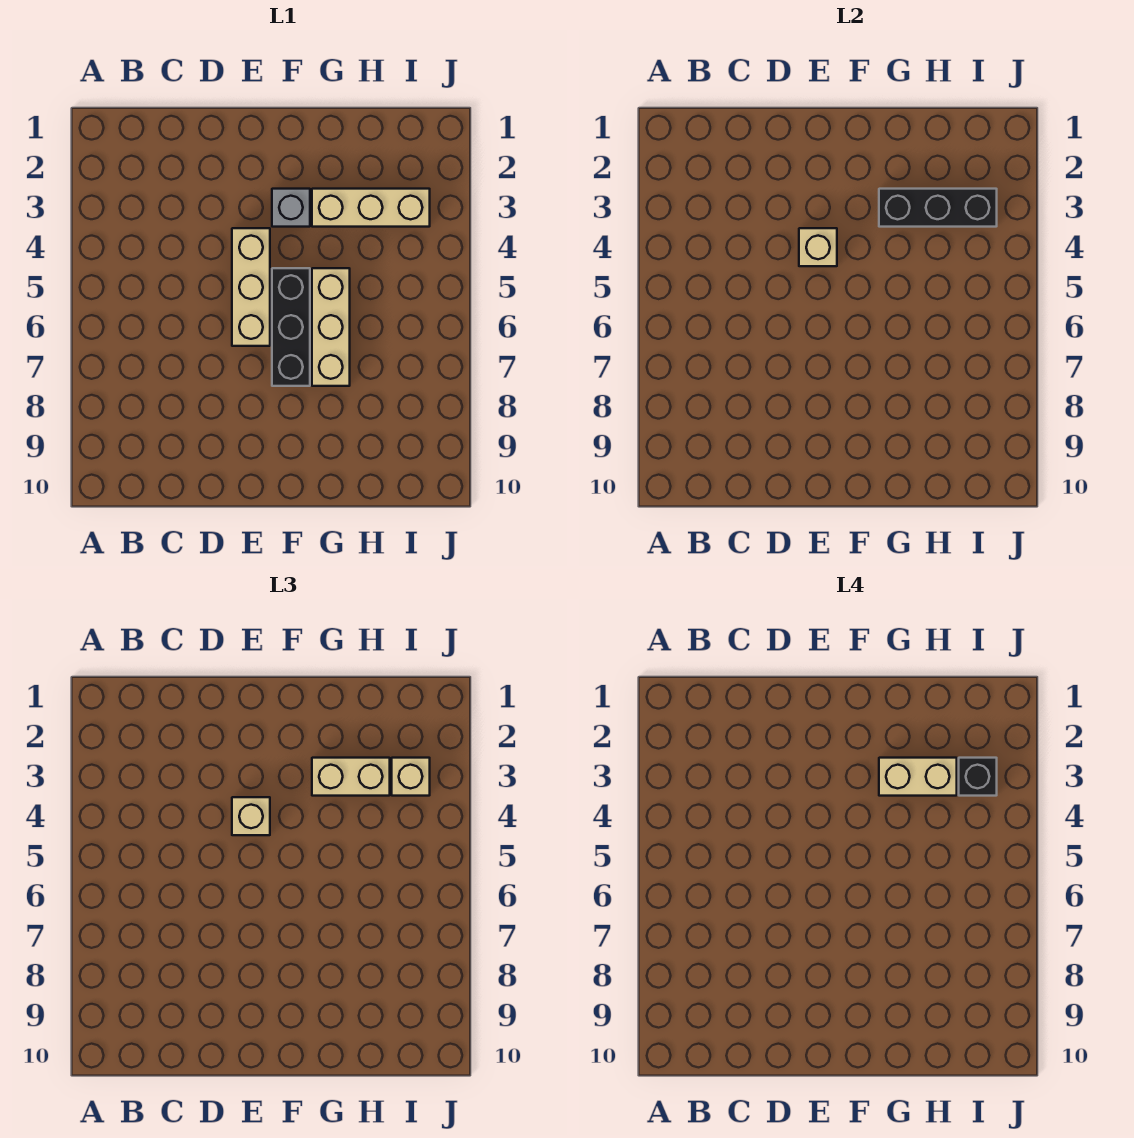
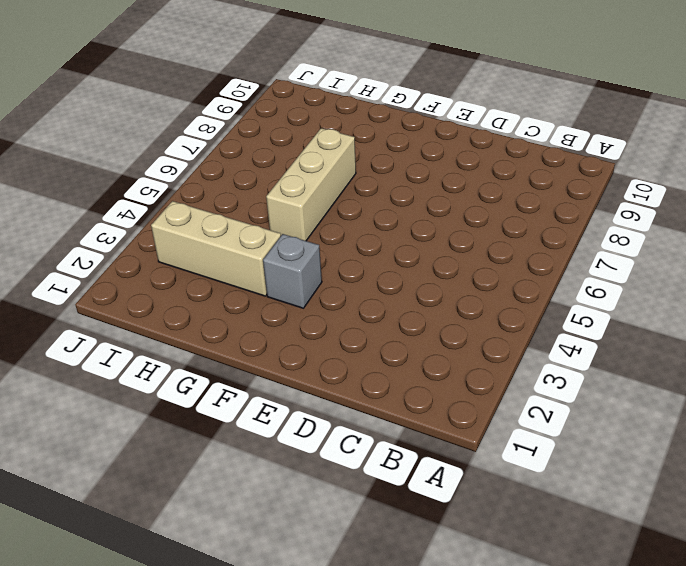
none -> tan 1x3 brick [232,228,270,346]
none -> black 1x3 brick [272,268,310,386]
none -> tan 1x1 brick [799,228,837,266]

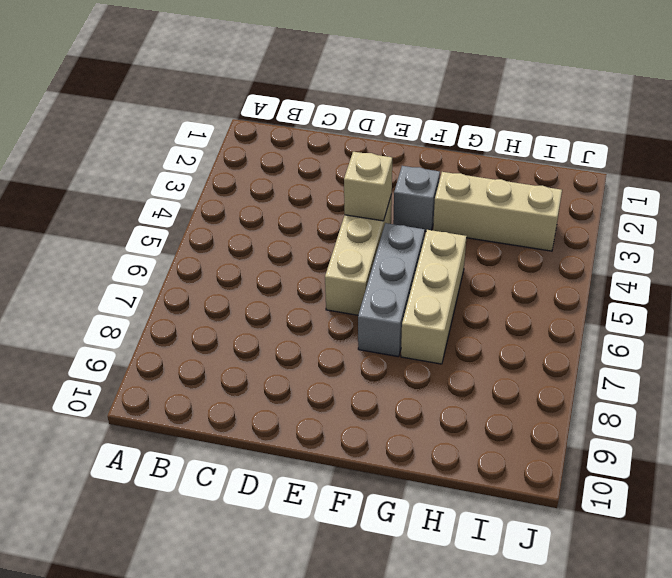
grey 1x3 brick [358,223,425,357] -> black 1x3 brick [272,268,310,386]
none -> black 1x3 brick [879,189,997,227]
none -> tan 1x1 brick [232,797,270,835]
none -> tan 1x2 brick [312,758,390,796]

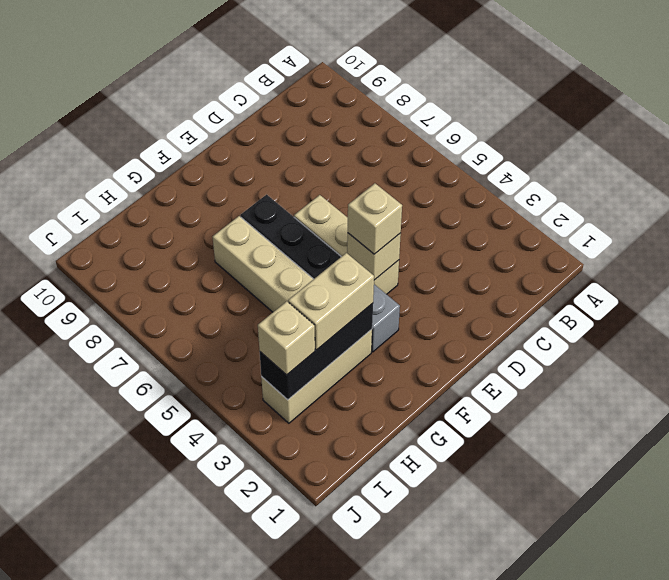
none -> tan 1x2 brick [879,758,957,796]
none -> black 1x1 brick [959,758,997,796]

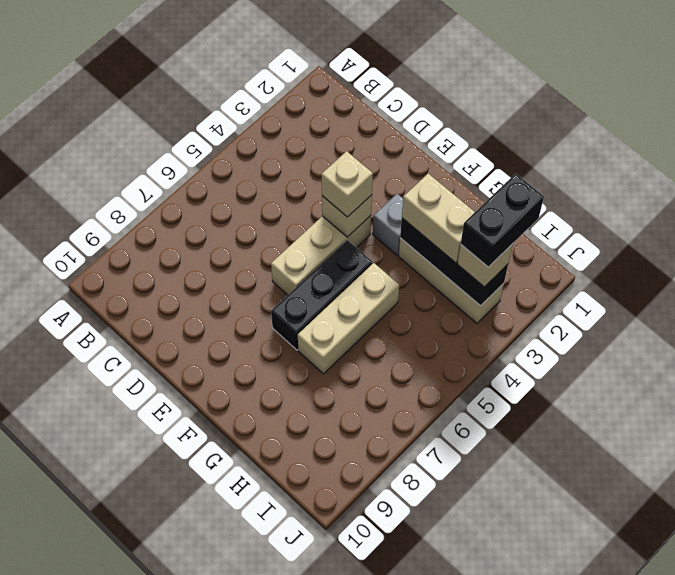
black 1x2 brick [461,174,544,267] -> black 1x1 brick [959,758,997,796]
none -> tan 1x2 brick [879,758,957,796]

